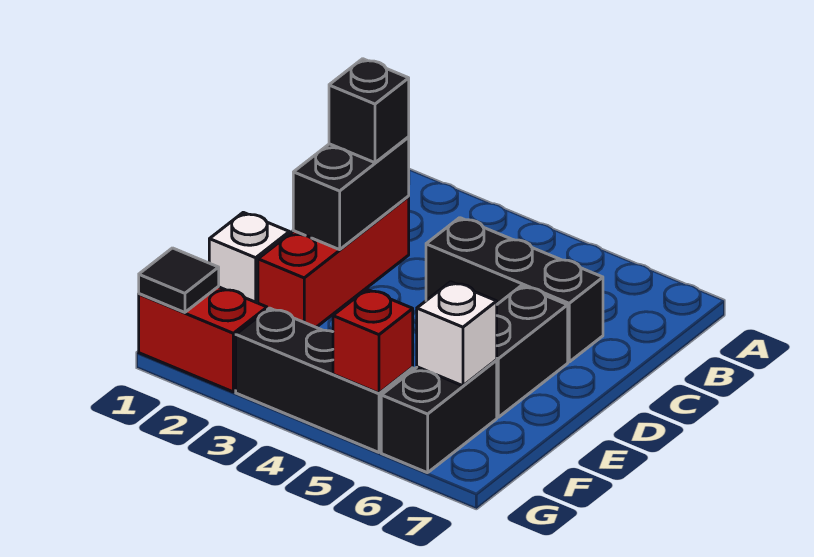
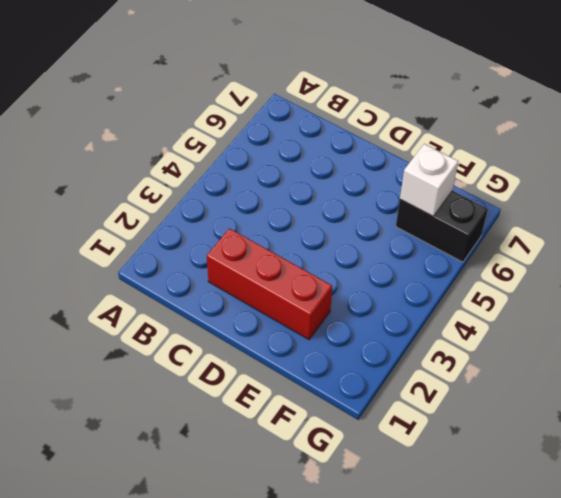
none -> black 1x3 brick [426,218,603,362]
none -> black 1x2 brick [497,286,568,417]
none -> white 1x1 brick [209,212,289,303]

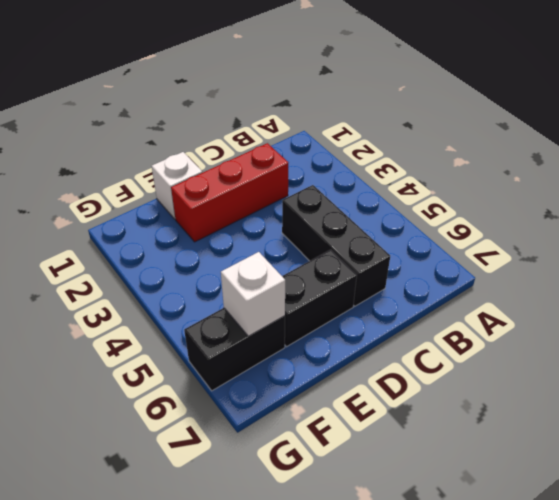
none -> red 1x2 brick [139,287,267,392]
none -> black 1x3 brick [236,308,413,452]
none -> black 1x2 brick [293,137,409,250]

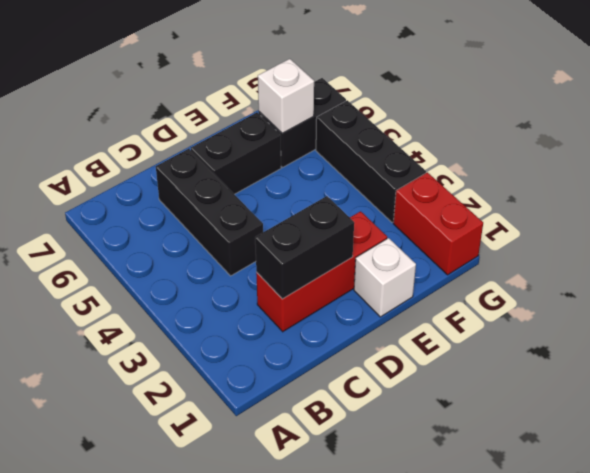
none -> black 1x1 tile [139,248,219,312]
none -> red 1x1 brick [333,289,413,393]
none -> black 1x1 brick [329,59,409,163]

